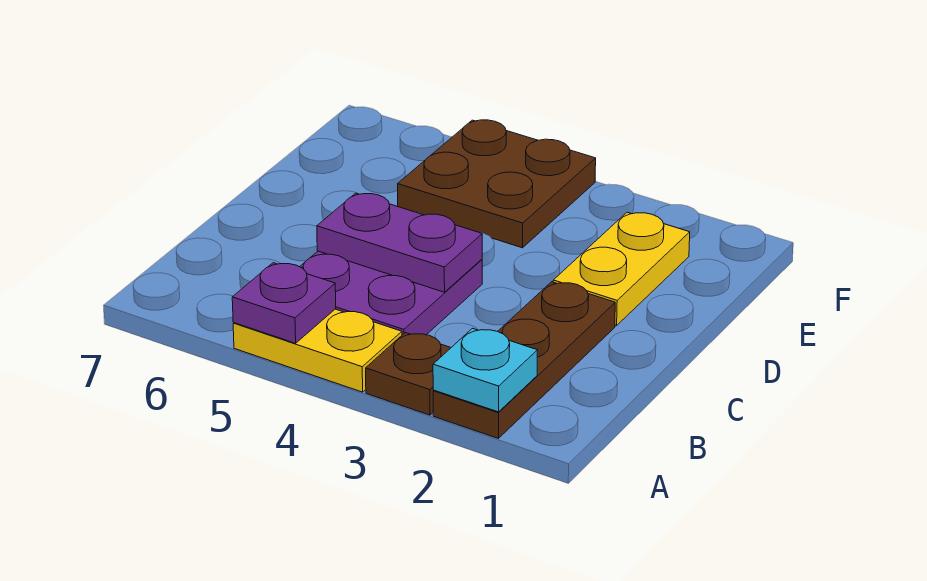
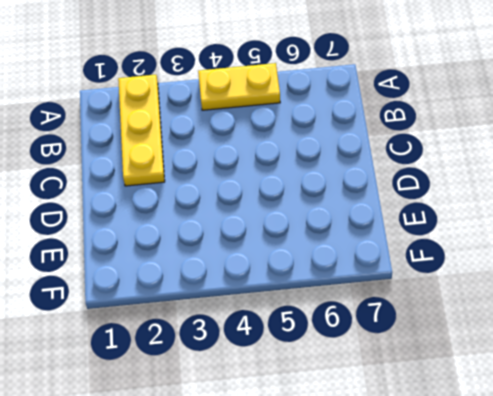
yellow 1x3 plate [118,75,165,186] -> brown 1x3 plate [433,282,615,438]
none -> brown 1x1 plate [366,333,451,415]
none -> purple 2x2 plate [300,251,482,335]

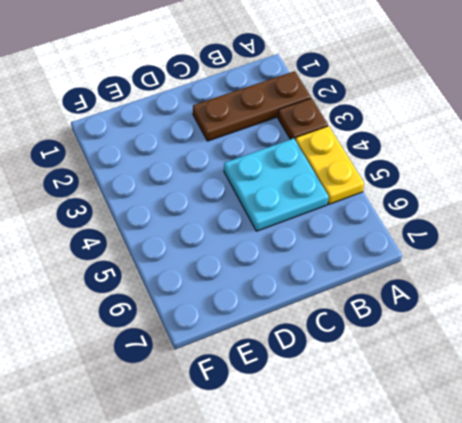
cyan 2x2 plate [224,138,329,231] -> purple 2x2 plate [300,251,482,335]
none -> yellow 1x2 plate [553,212,690,326]
none -> brown 2x2 plate [398,120,596,248]

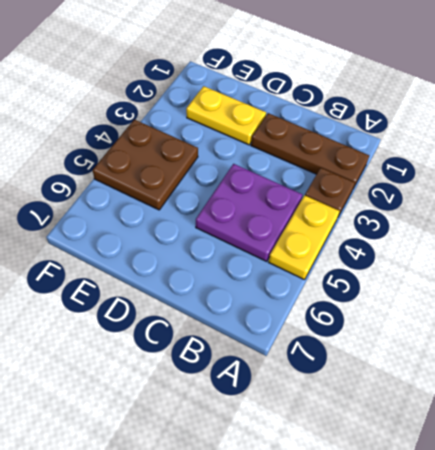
none -> cyan 1x1 plate [433,328,538,412]
none -> purple 1x1 plate [232,263,336,343]

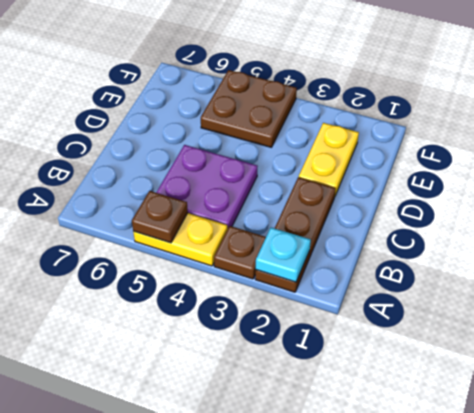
brown 1x1 plate [132,191,188,243] -> purple 1x1 plate [232,263,336,343]
none -> purple 1x2 plate [317,193,482,292]

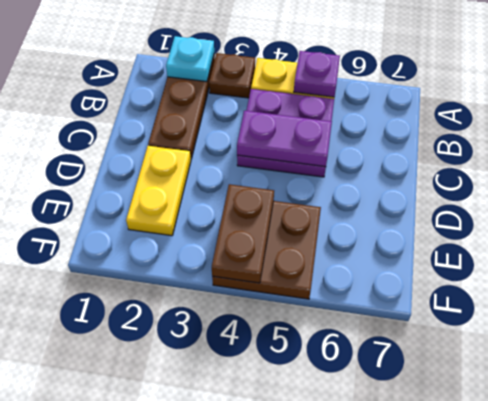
brown 1x2 plate [212,184,274,283] -> none

